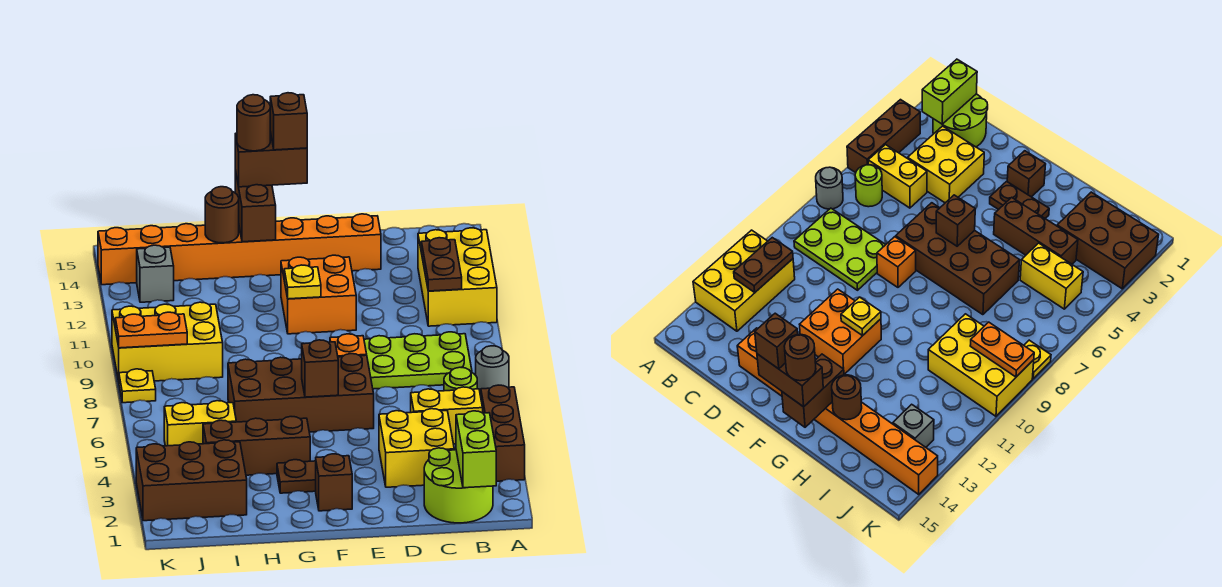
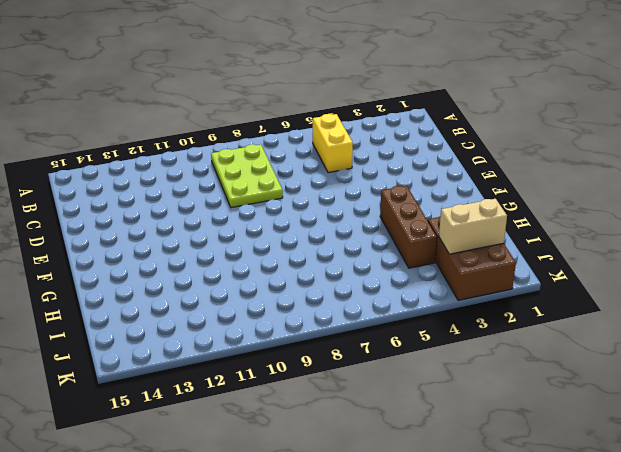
tan 1x2 brick [439,199,507,254] -> none
none -> brown 1x3 brick [481,385,525,481]
none -> grey 1x1 round brick [476,346,509,396]
none -> yellow 2x3 brick [418,228,497,326]
none -> lime 2x2 round brick [424,448,493,523]

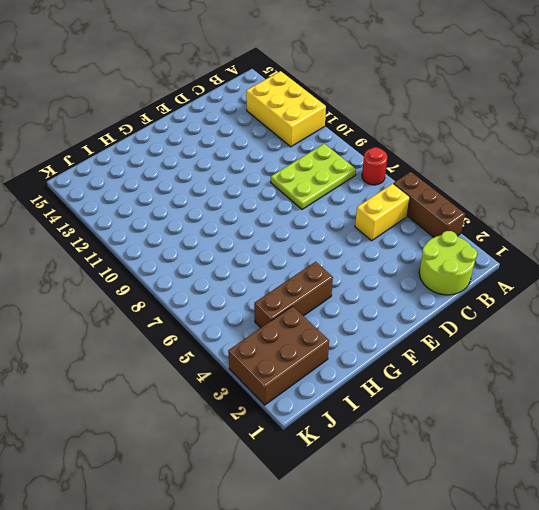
red 1x1 round brick [362,147,387,185] -> grey 1x1 round brick [476,346,509,396]
none -> lime 1x1 round brick [444,367,477,391]
none -> yellow 2x2 brick [379,409,454,487]
none -> orange 1x8 brick [98,214,381,285]
none -> brown 2x4 brick [228,354,374,432]

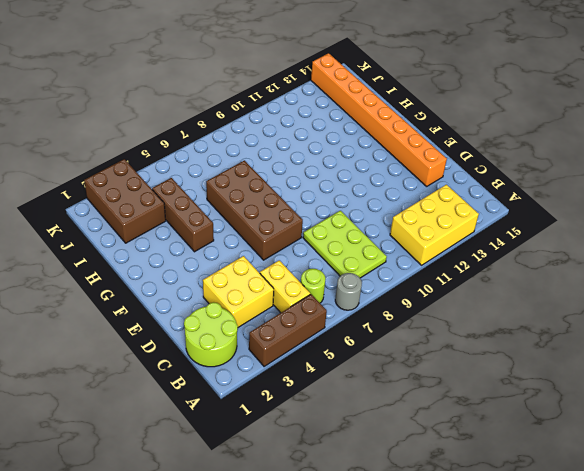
none -> orange 1x1 brick [330,334,367,357]
none -> orange 2x2 brick [281,255,356,334]
none -> brown 1x1 brick [316,454,352,511]
none -> brown 1x2 plate [277,460,316,493]

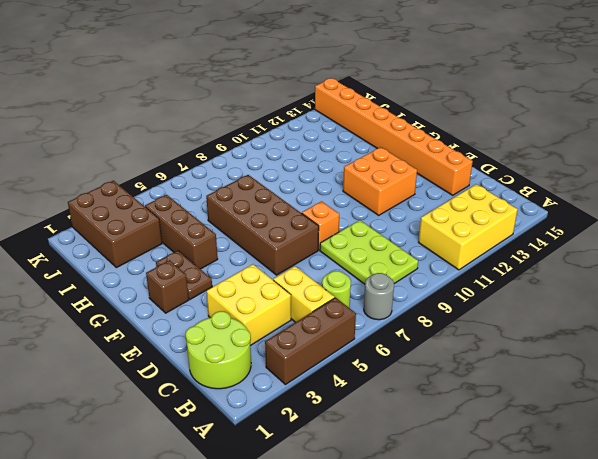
none -> yellow 1x2 brick [164,401,236,446]
none -> yellow 2x3 brick [112,302,223,381]
none -> grey 1x1 brick [137,245,174,302]
none -> yellow 1x1 plate [119,369,156,403]

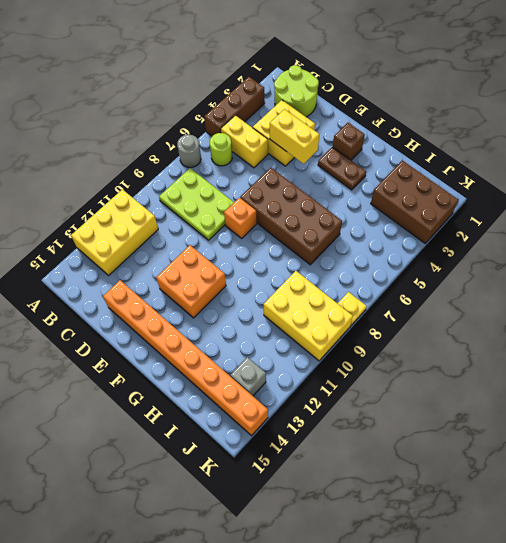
yellow 1x2 brick [270,109,319,164] -> yellow 1x2 brick moved to [164,401,236,446]
none -> brown 1x3 brick [203,417,310,475]
none -> lime 1x2 brick [456,411,496,488]
none -> brown 1x2 plate [421,238,462,291]
none -> brown 1x1 brick [302,340,338,397]

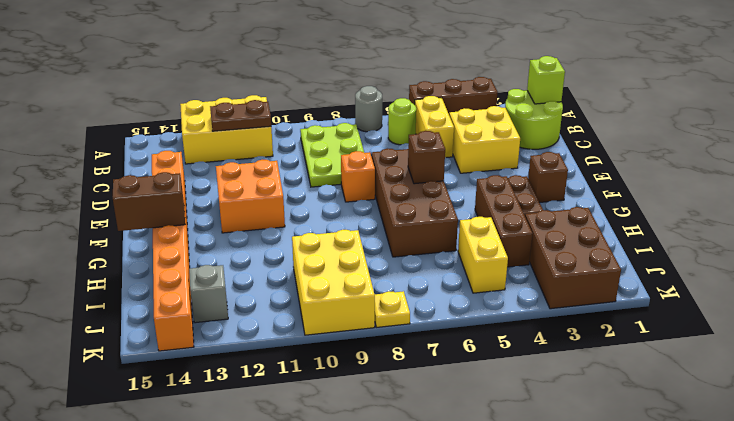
lime 1x1 brick [527,56,565,104] -> lime 1x2 brick [456,411,496,488]
none -> yellow 1x1 plate [284,265,321,299]
none -> brown 1x1 round brick [205,187,239,243]
none -> orange 1x2 plate [115,312,187,348]
none -> brown 1x2 brick [235,132,307,187]

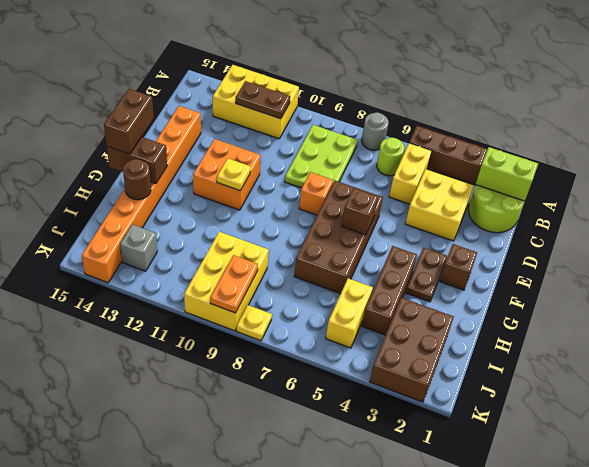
none -> brown 1x1 brick [270,93,307,150]
none -> brown 1x1 round brick [237,95,270,151]

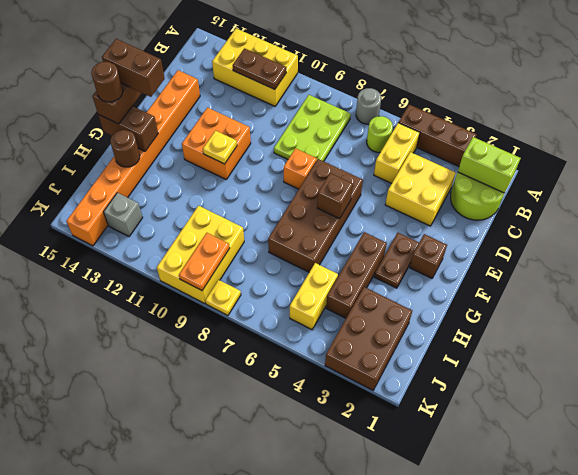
brown 1x2 brick [102,39,165,97] -> brown 1x1 brick [270,93,307,150]

